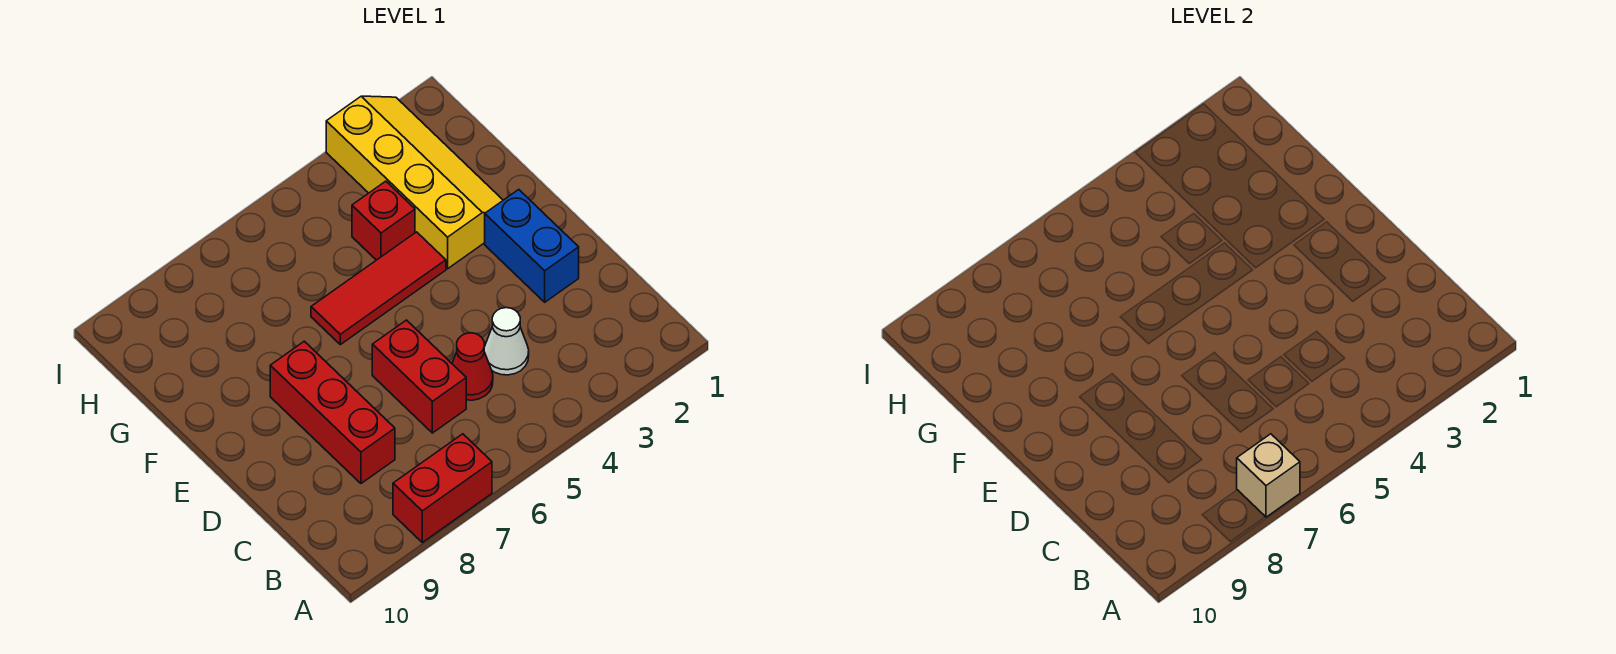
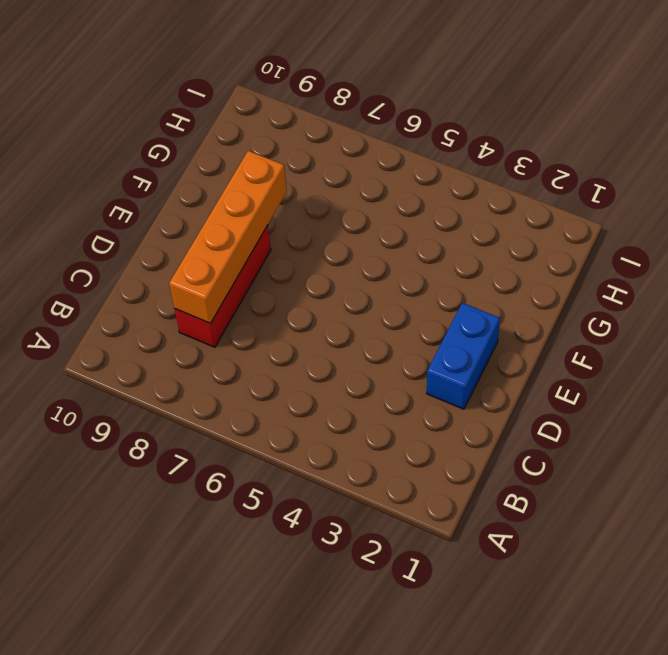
orange 1x4 brick [169,151,287,323] -> none
none -> red 1x2 brick [393,434,492,542]
none -> white 1x1 cone [484,308,529,375]

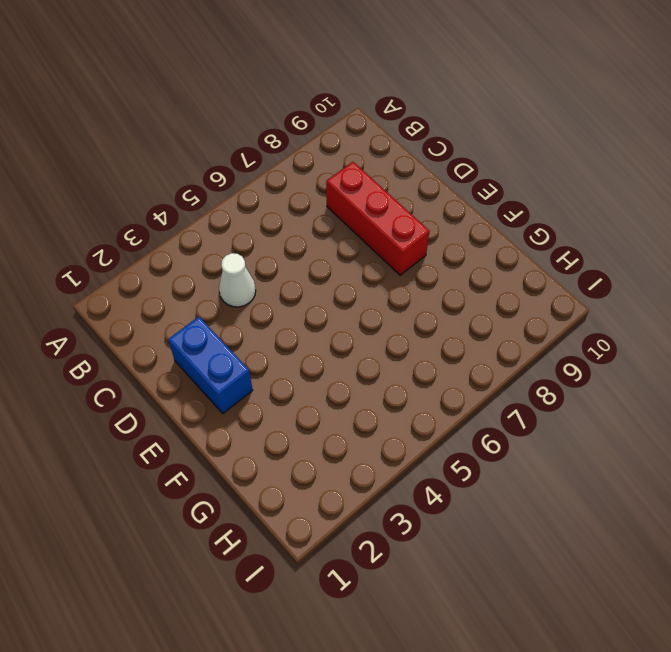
none -> red 1x2 brick [393,434,492,542]
none -> red 1x1 cone [452,333,493,400]

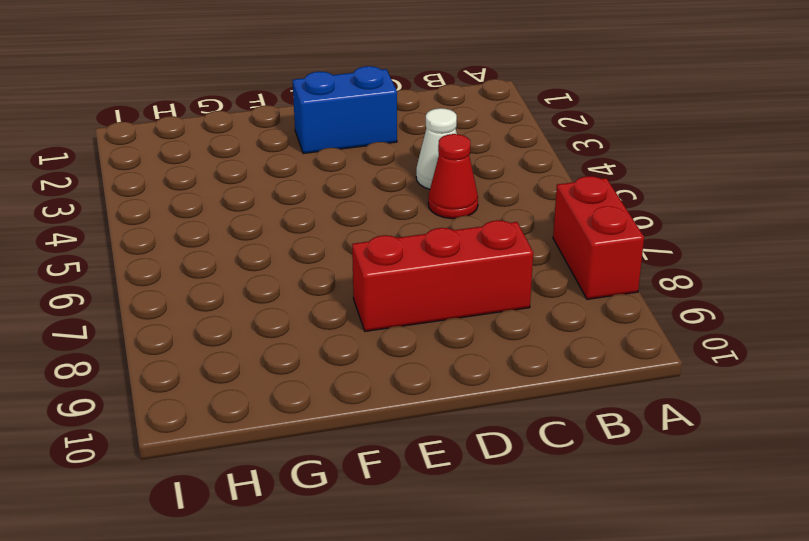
none -> red 1x2 brick [372,320,466,433]
none -> yellow 2x4 slope [326,96,503,269]

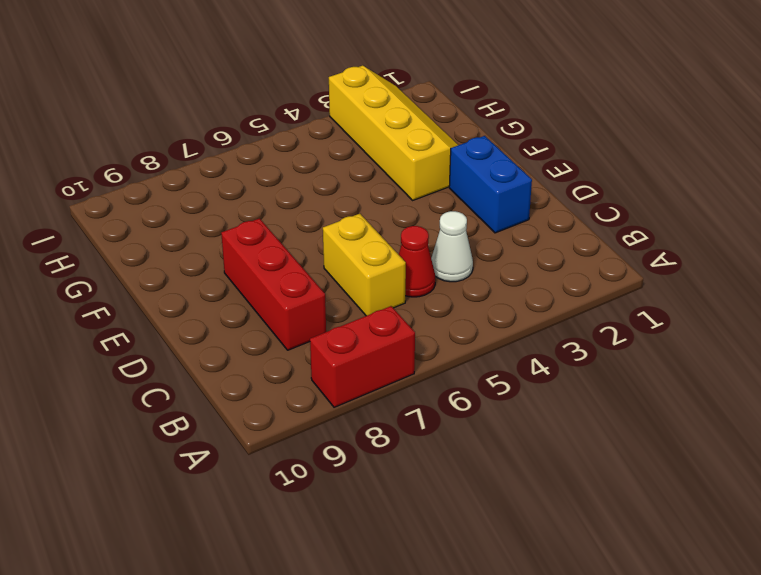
yellow 1x2 brick [323,214,406,316] -> red 1x2 brick [372,320,466,433]
none -> red 1x3 tile [311,232,446,345]
none -> red 1x1 brick [352,181,415,260]

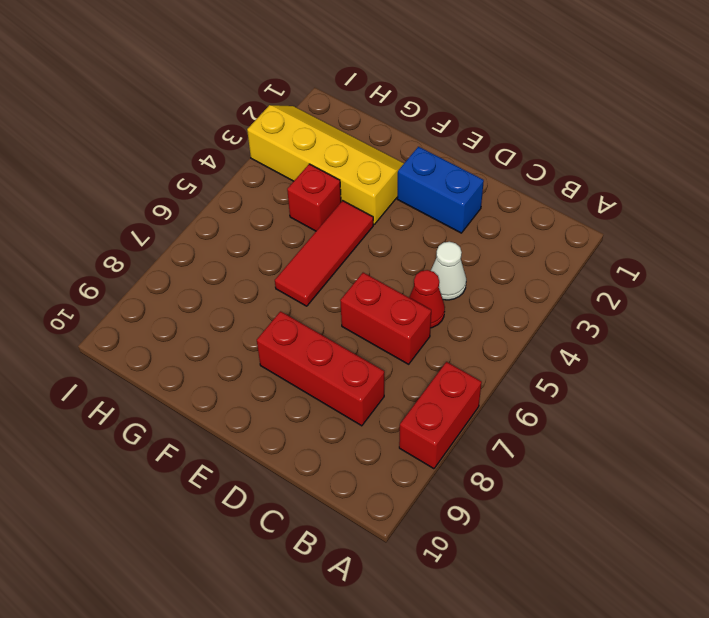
none -> tan 1x1 brick [1237,434,1300,517]

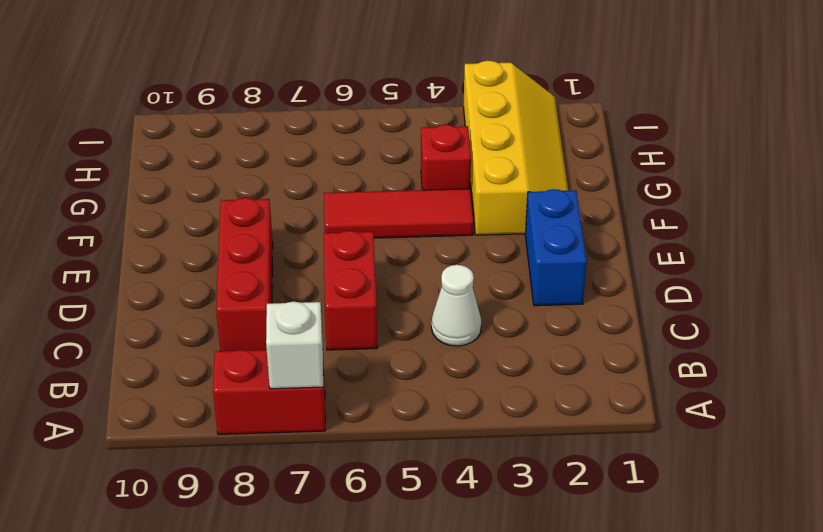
white 1x1 brick [266,302,323,389] -> tan 1x1 brick [1237,434,1300,517]
none -> red 1x1 cone [452,333,493,400]

